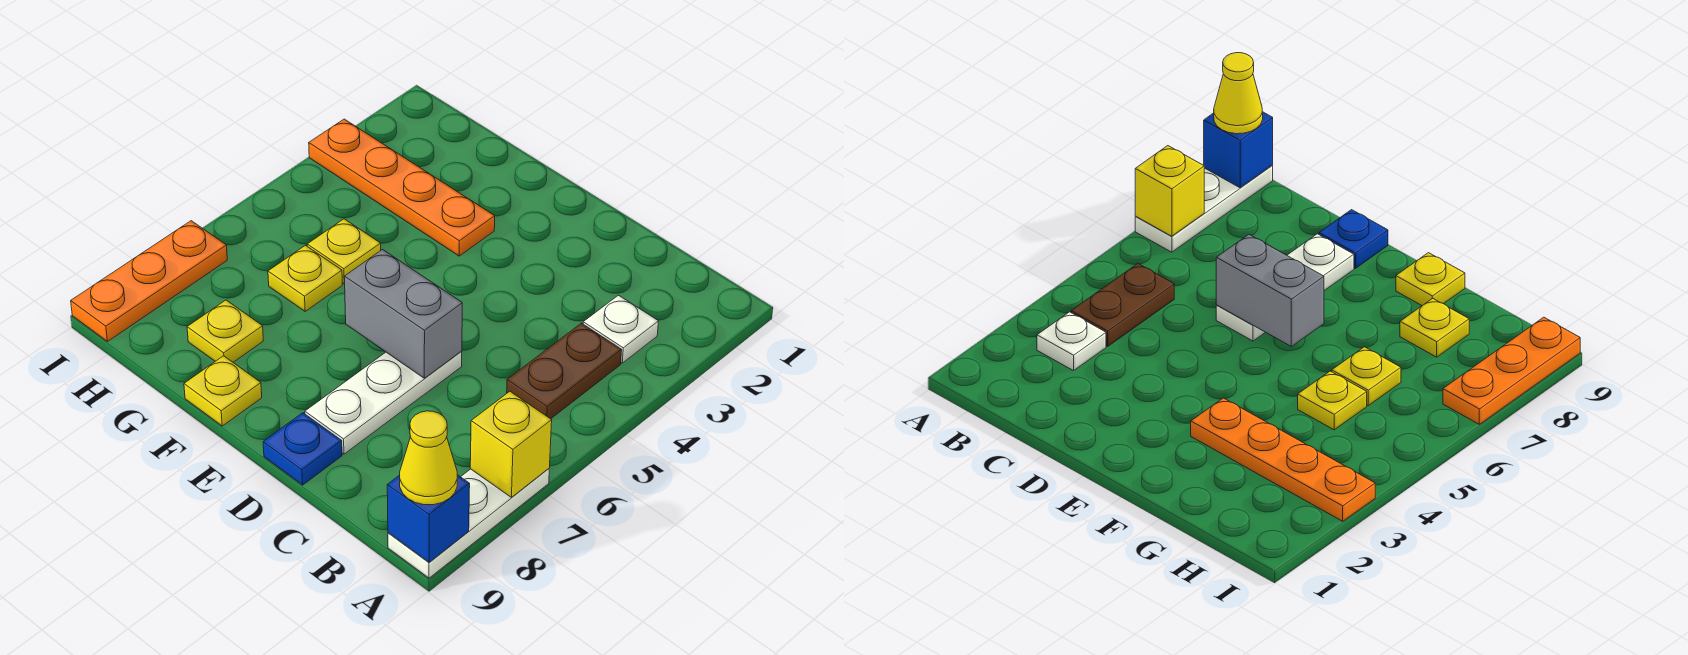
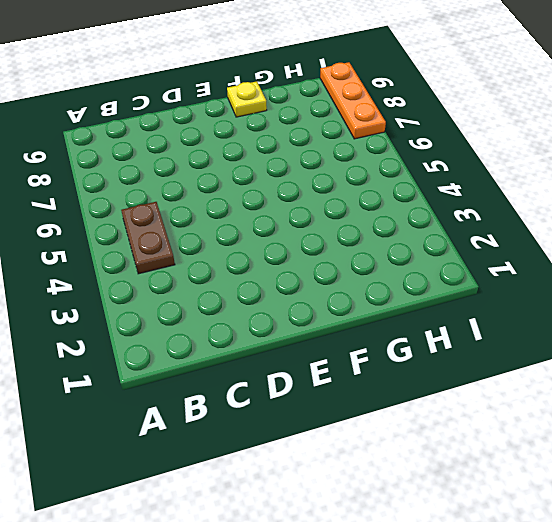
none -> white 1x3 plate [388,468,549,578]
none -> white 1x1 plate [583,295,659,363]
none -> white 1x3 plate [305,351,462,454]

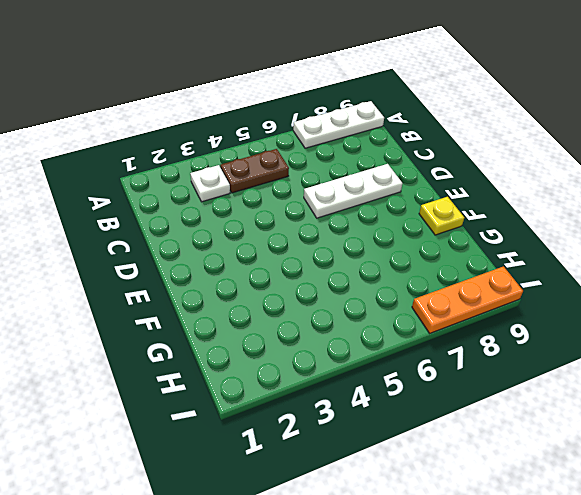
none -> blue 1x1 plate [263,413,342,485]
none -> orange 1x4 plate [309,119,495,256]
none -> yellow 1x1 plate [307,219,381,284]

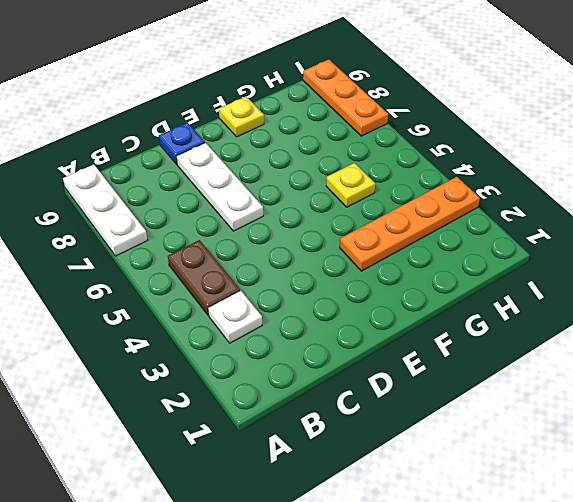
none -> yellow 1x1 plate [268,245,342,311]
none -> yellow 1x1 plate [187,300,263,362]
none -> yellow 1x1 brick [470,391,552,497]

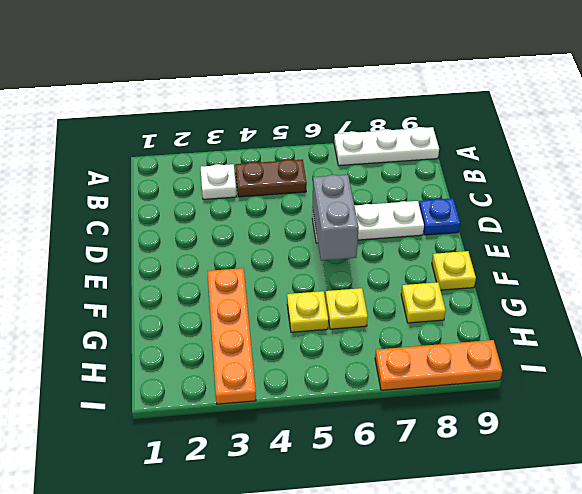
none -> yellow 1x1 brick [470,391,552,497]
none -> blue 1x1 brick [387,475,470,562]
none -> yellow 1x1 cone [400,411,457,505]

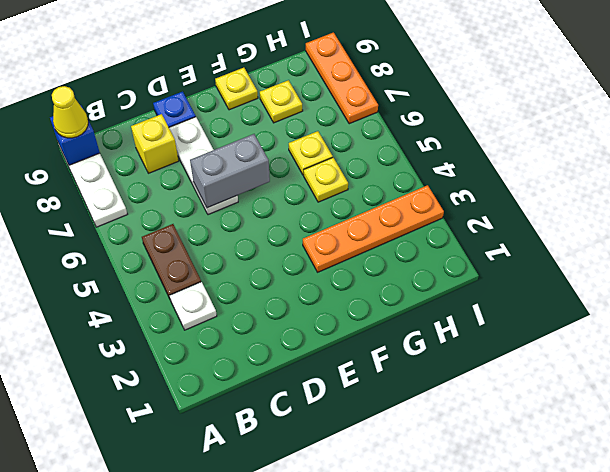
yellow 1x1 brick [131,114,179,173] -> yellow 1x1 brick moved to [470,391,552,497]

